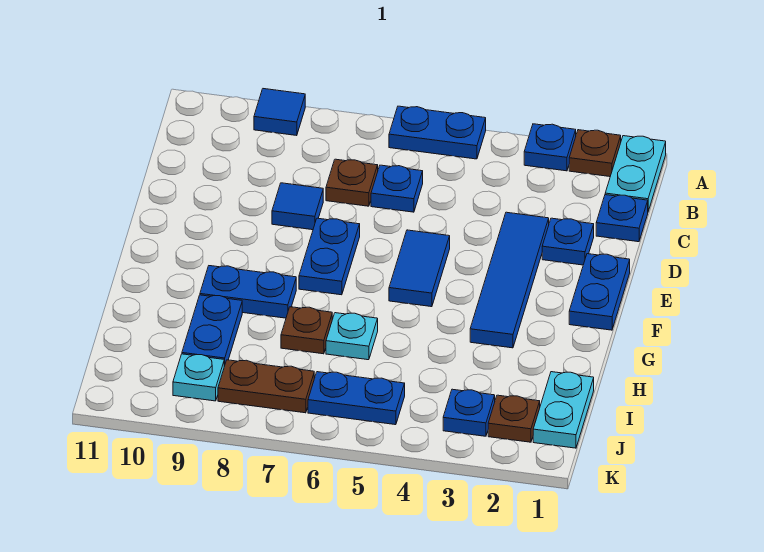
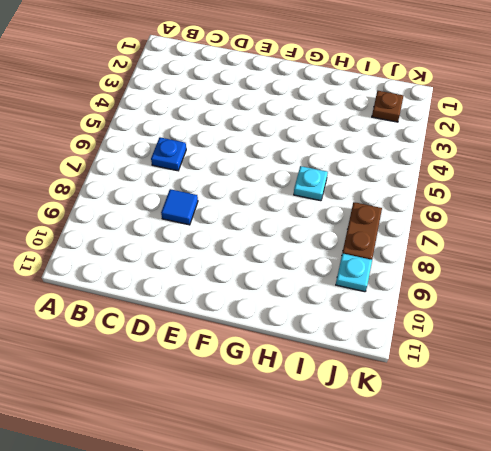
none -> cyan 1x2 plate [605,136,666,211]
none -> brown 1x1 plate [569,130,621,177]
none -> blue 1x1 plate [524,124,576,171]

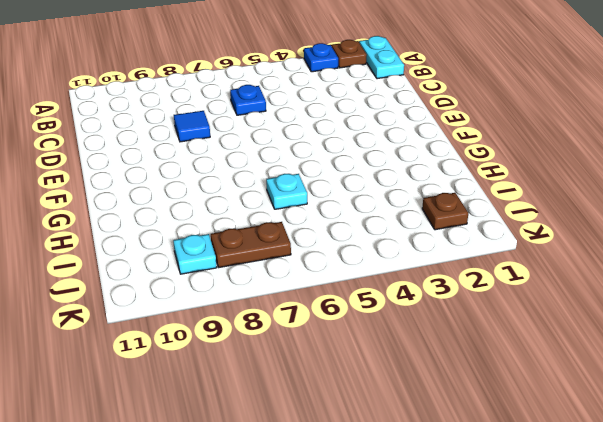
none -> blue 1x2 plate [389,106,486,159]
none -> blue 1x1 tile [254,89,305,136]
none -> blue 1x1 plate [596,195,648,242]

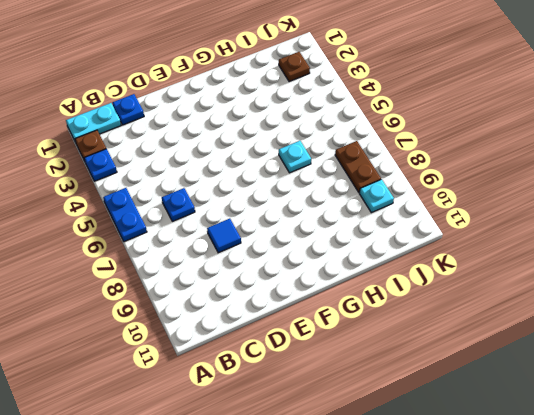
none -> blue 1x1 tile [254,89,305,136]
none -> brown 1x1 plate [326,159,378,206]
none -> blue 1x1 plate [542,218,594,265]

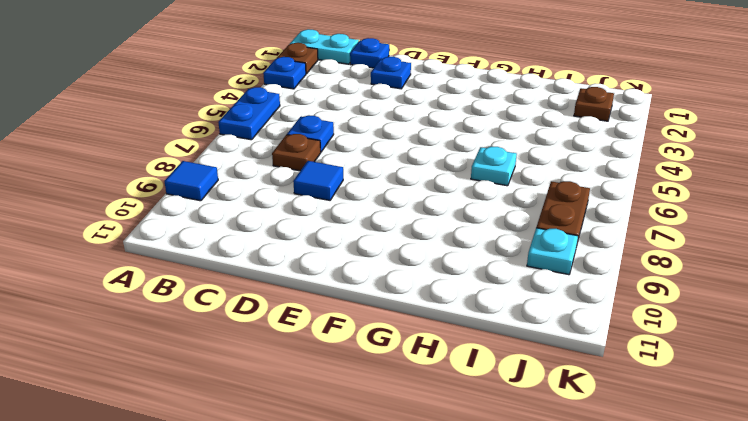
none -> blue 1x4 tile [470,212,549,348]
none -> blue 1x2 plate [569,254,630,330]
none -> blue 1x2 tile [389,230,450,307]

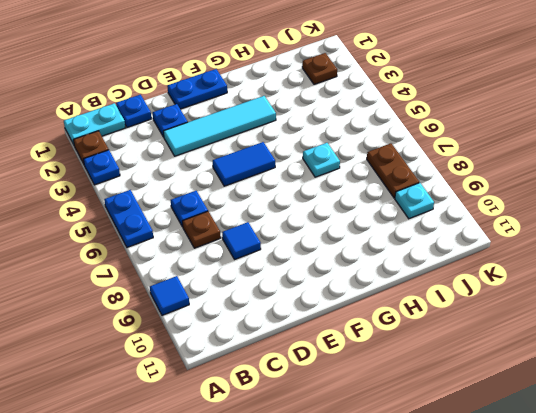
cyan 1x4 tile [163,96,276,156] -> blue 1x4 tile [470,212,549,348]
none -> blue 1x2 plate [299,218,360,295]
none -> blue 1x2 plate [200,266,296,318]
none -> brown 1x1 plate [281,307,332,354]

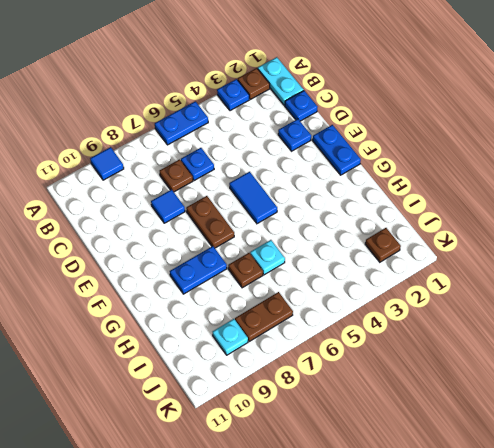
brown 1x2 plate [186,196,234,248] -> blue 1x2 plate [299,218,360,295]
none -> blue 1x4 tile [470,212,549,348]
none -> blue 1x2 plate [182,295,242,366]
none -> cyan 1x2 plate [533,372,594,448]

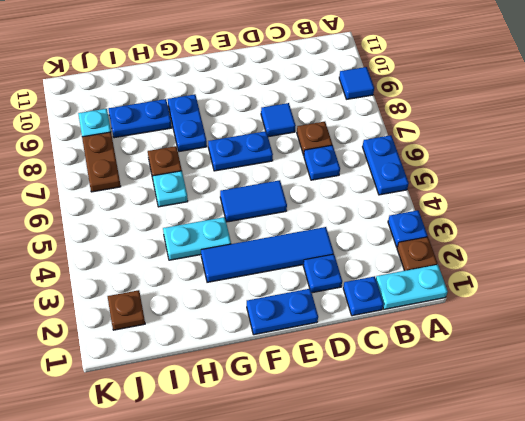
cyan 1x2 plate [163,217,231,260] -> cyan 1x2 plate moved to [533,372,594,448]
none -> blue 1x1 plate [443,389,495,436]
none -> blue 1x2 plate [308,372,405,425]

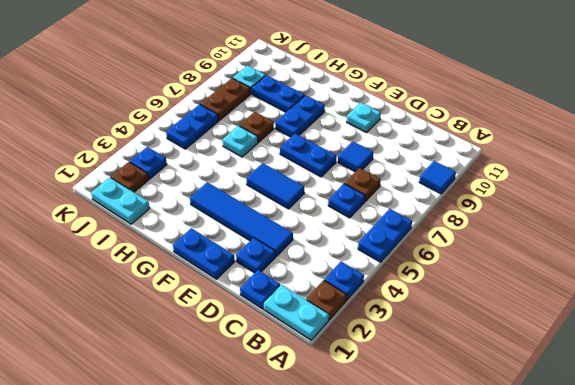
cyan 1x1 plate [347,103,381,133] -> none

